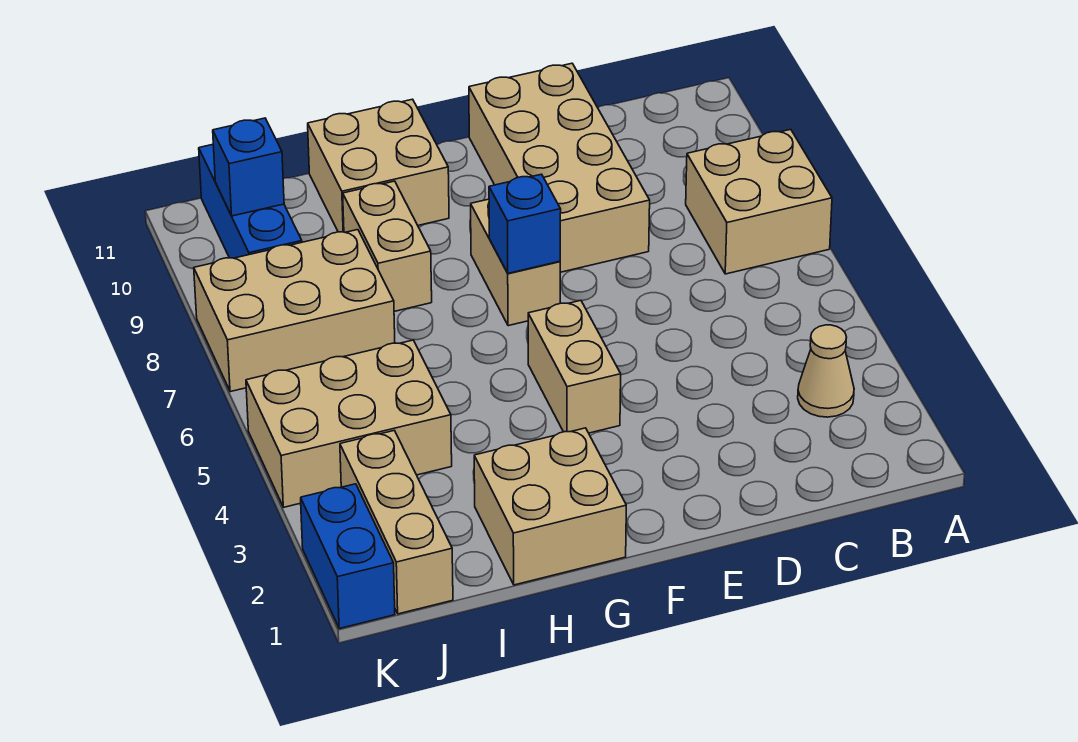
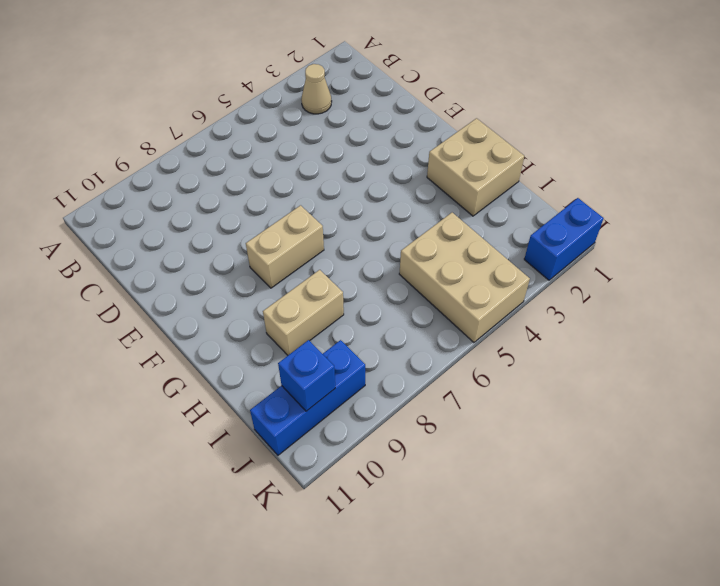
none -> tan 2x2 brick [686,129,832,274]
none -> tan 2x4 brick [469,63,650,272]
none -> tan 1x2 brick [528,300,621,433]

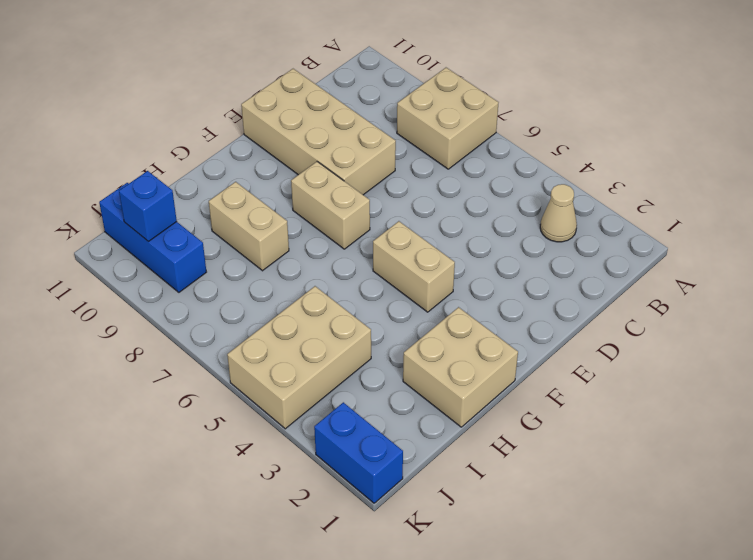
none -> tan 2x2 brick [308,99,449,232]
none -> tan 2x3 brick [194,230,395,392]
none -> tan 1x3 brick [340,430,453,614]

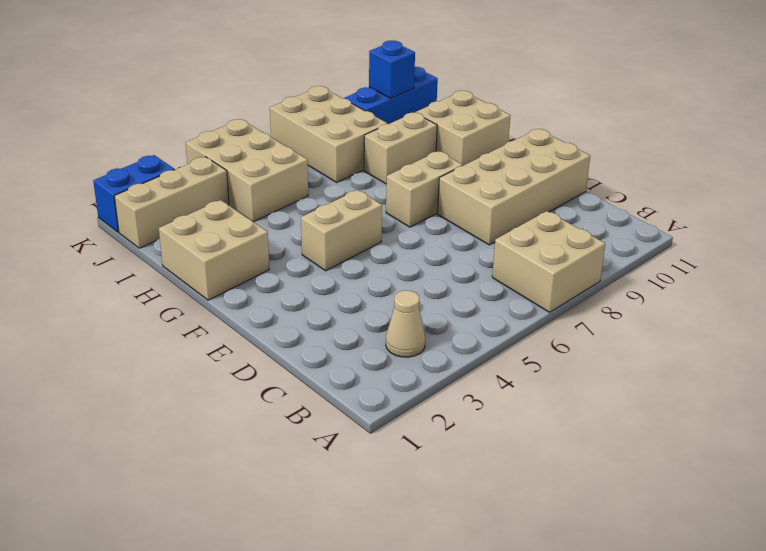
none -> blue 1x1 brick [489,174,561,273]

